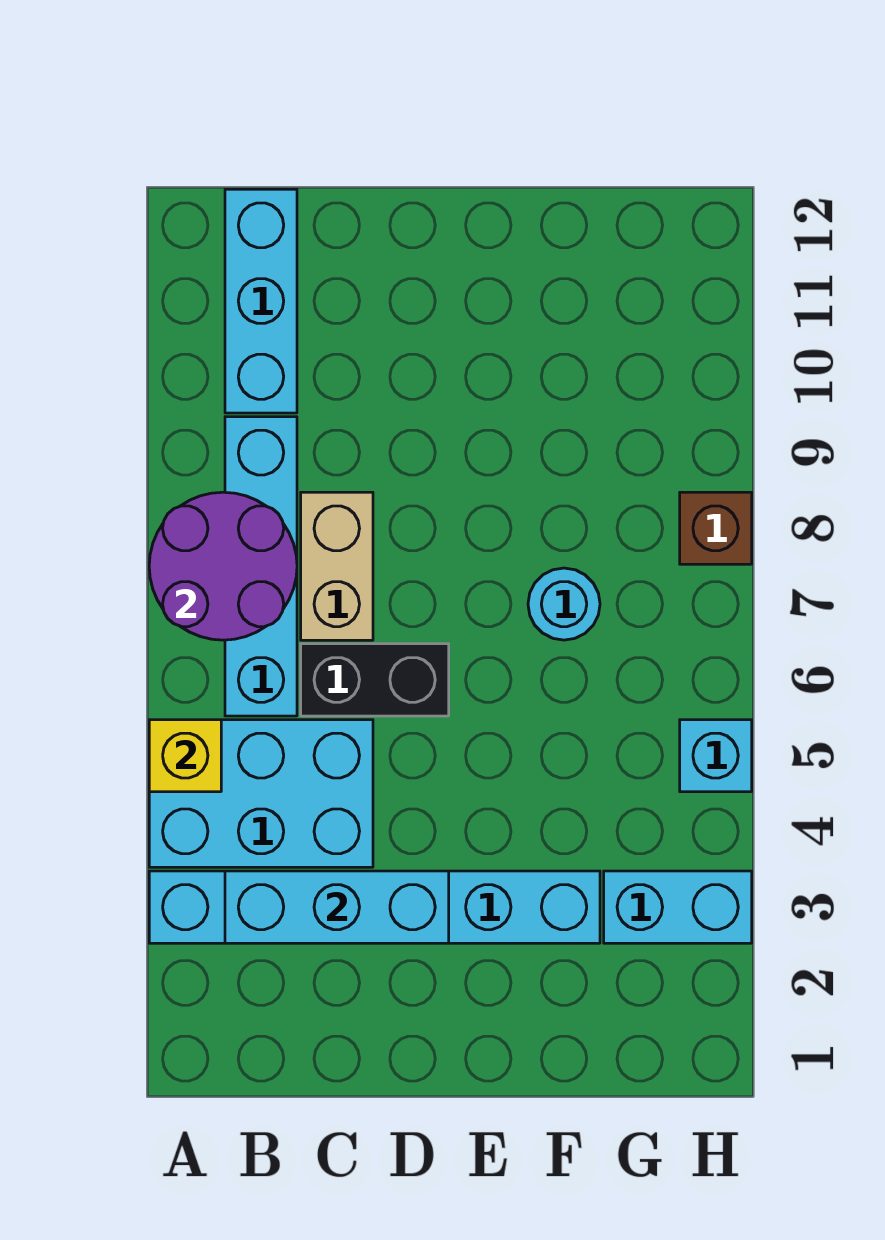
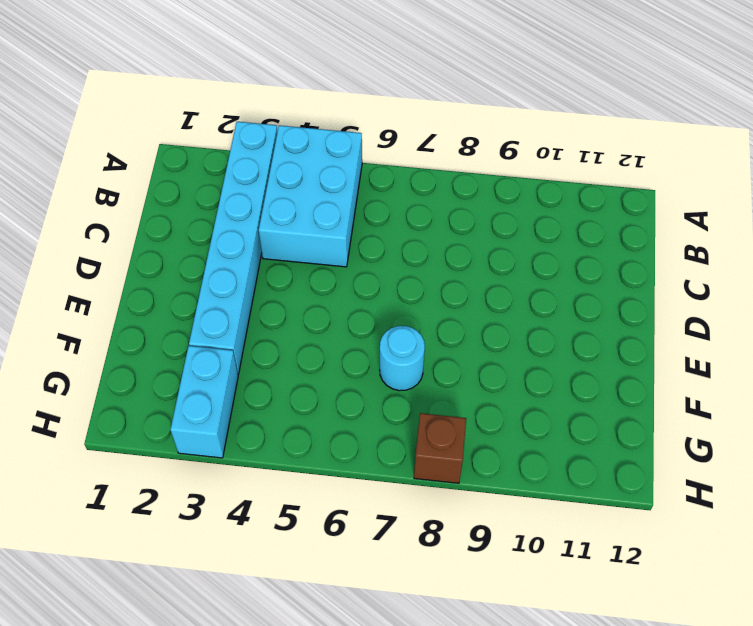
none -> cyan 1x4 brick [225,417,297,716]
none -> cyan 1x3 brick [225,189,297,413]
none -> black 1x2 brick [301,644,449,716]

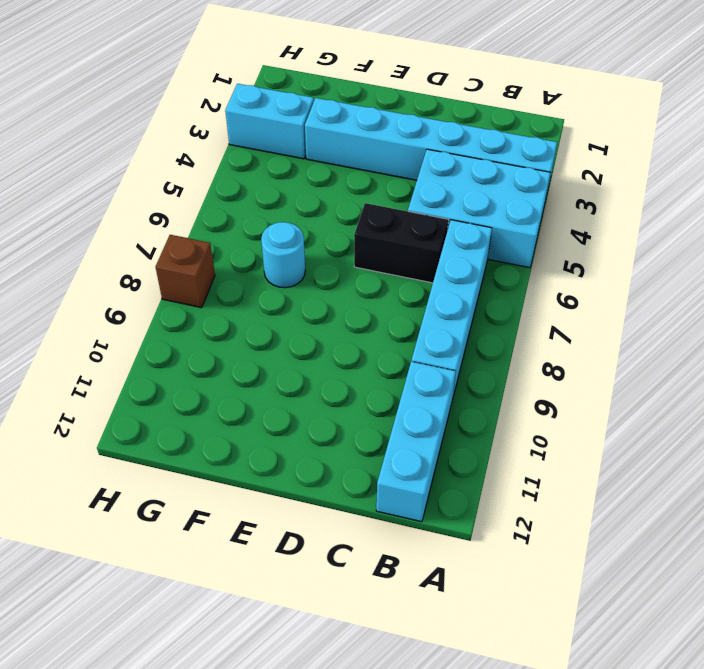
none -> tan 1x2 brick [301,492,373,640]
none -> cyan 1x1 brick [680,720,752,792]
none -> yellow 1x1 brick [149,720,221,792]

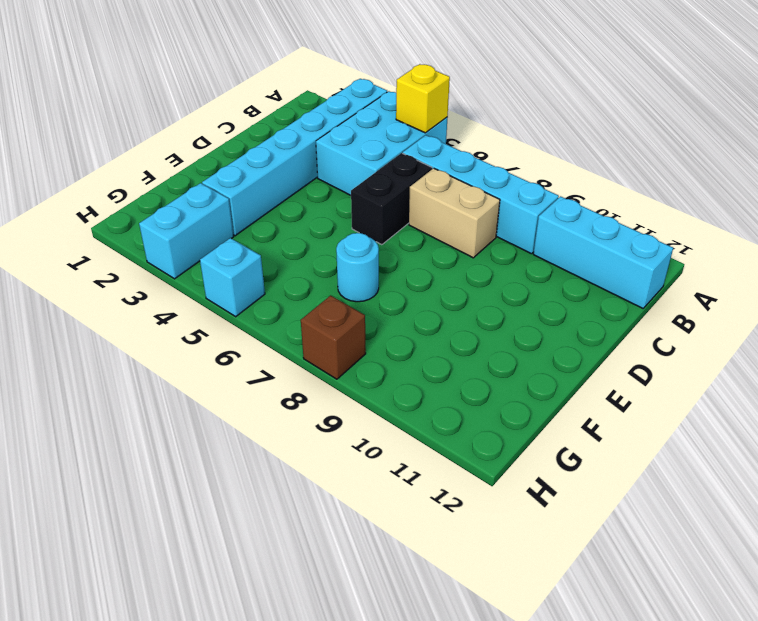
none -> purple 2x2 round brick [149,492,297,640]
none -> cyan 1x3 brick [225,871,449,943]

